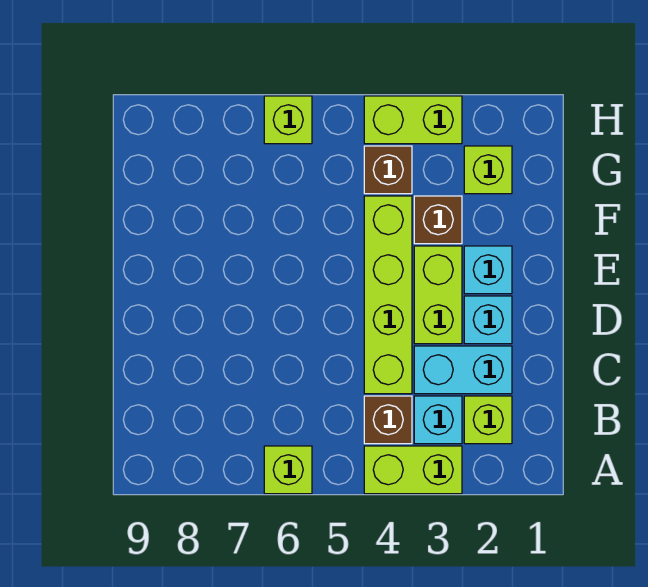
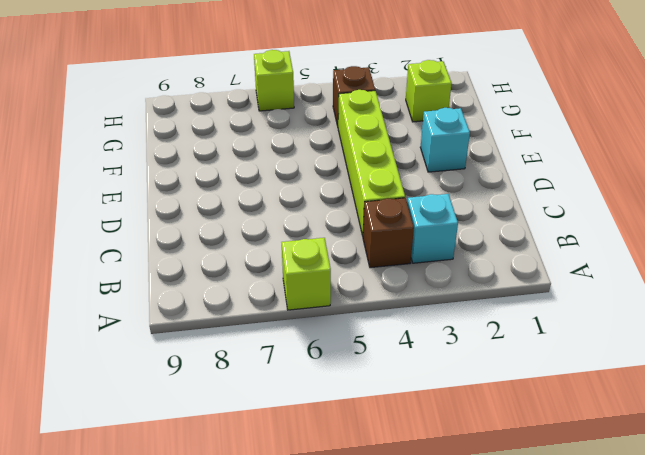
none -> lime 1x2 brick [364,446,462,494]
none -> lime 1x1 brick [464,396,512,444]
none -> cyan 1x2 brick [414,346,512,394]

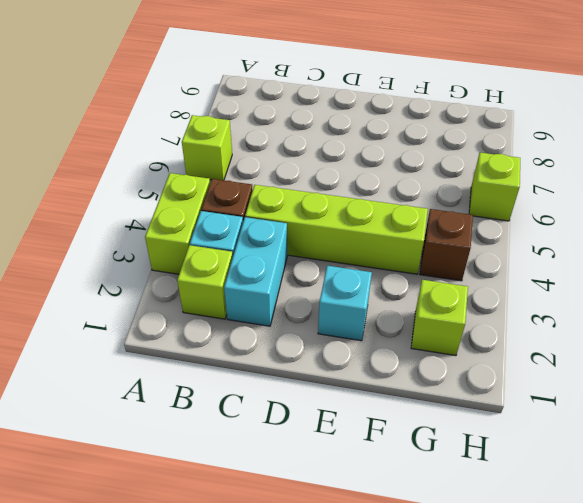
none -> cyan 1x1 brick [464,296,512,344]
none -> lime 1x2 brick [414,246,462,344]
none -> brown 1x1 brick [414,196,462,244]

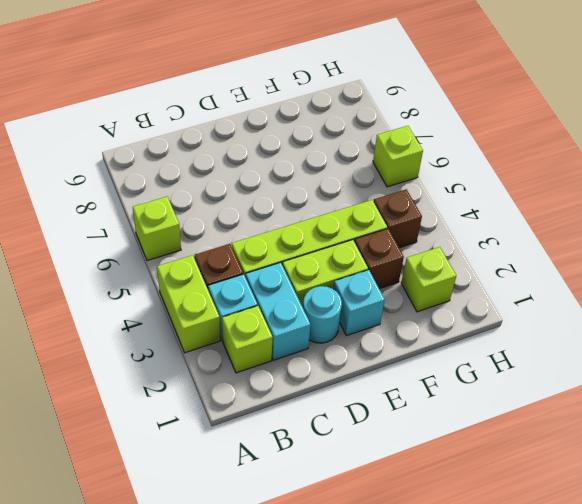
cyan 1x1 round brick [303,286,342,343] -> cyan 1x1 brick [464,296,512,344]
none -> lime 1x2 brick [364,96,462,144]

